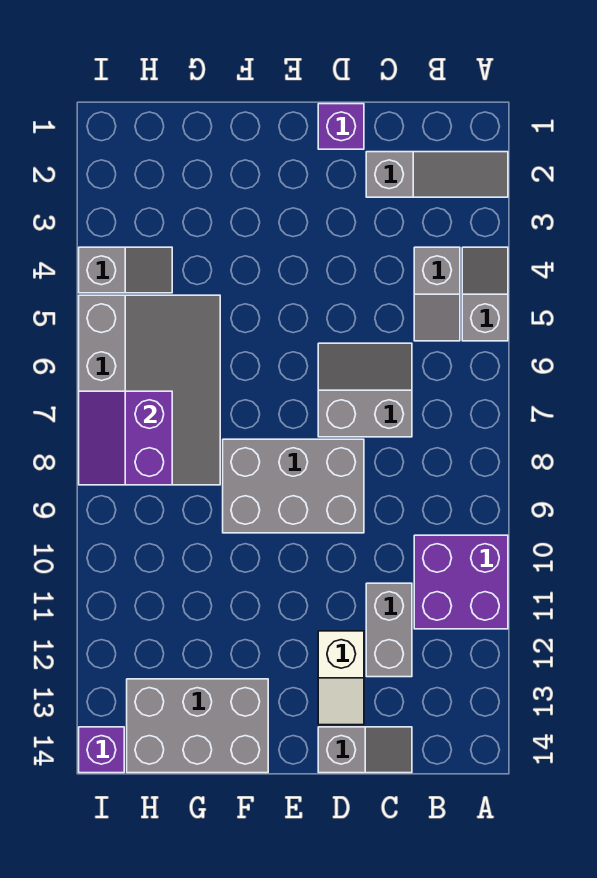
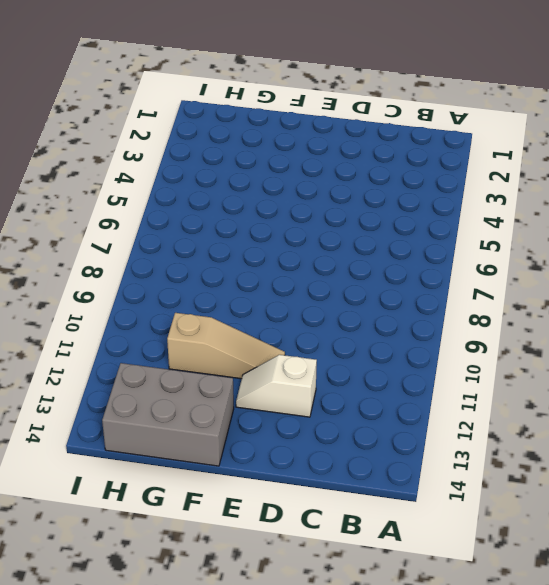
white 1x2 slope [236,355,317,417] -> white 1x2 slope turned to [318,631,364,725]
tan 1x3 slope [167,313,285,379] -> none
none -> grey 1x3 slope [366,152,508,197]
none -> grey 1x2 slope [462,247,508,341]
none -> purple 2x2 brick [414,535,508,629]

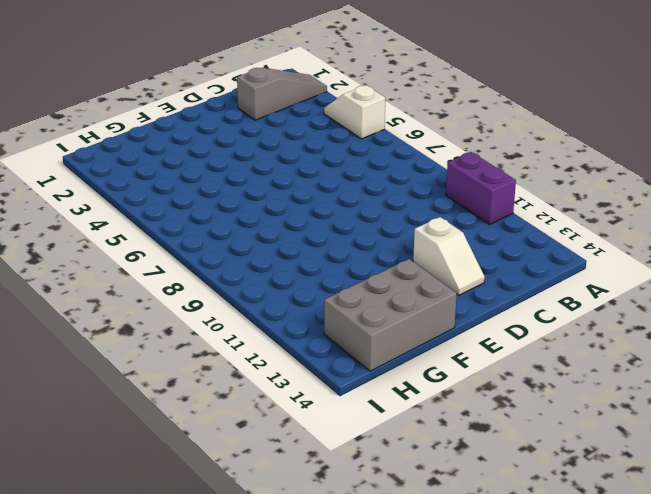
white 1x2 slope [324,85,385,139] -> grey 1x2 slope [462,247,508,341]
purple 1x2 brick [446,152,516,224] -> purple 2x2 brick [414,535,508,629]
none -> grey 1x2 slope [414,247,460,341]
none -> grey 2x2 slope [318,343,412,437]
none -> grey 1x2 brick [366,583,412,677]

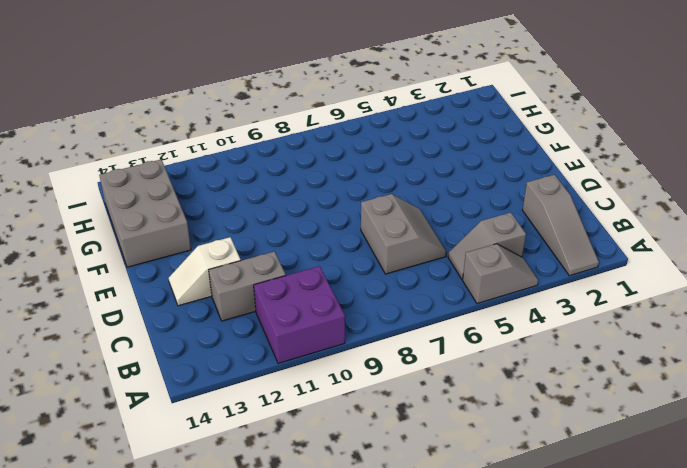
none -> grey 1x2 slope [318,727,412,773]
none -> purple 1x1 brick [318,104,364,149]
none -> grey 2x3 brick [223,439,364,533]

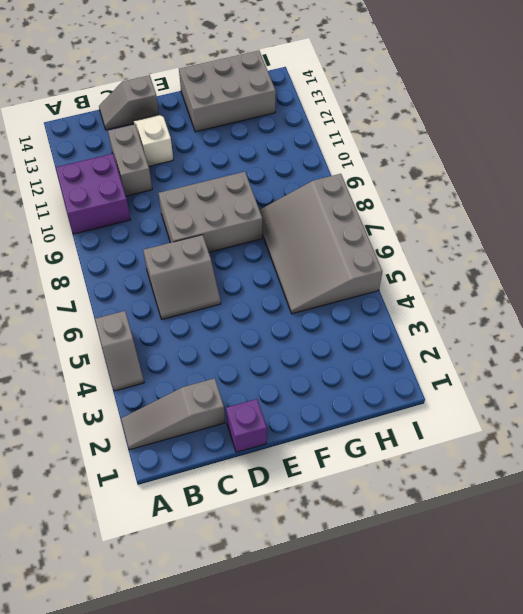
none -> grey 1x2 slope [414,247,460,341]
none -> grey 1x2 slope [79,247,172,293]
none -> purple 1x1 brick [79,727,124,773]

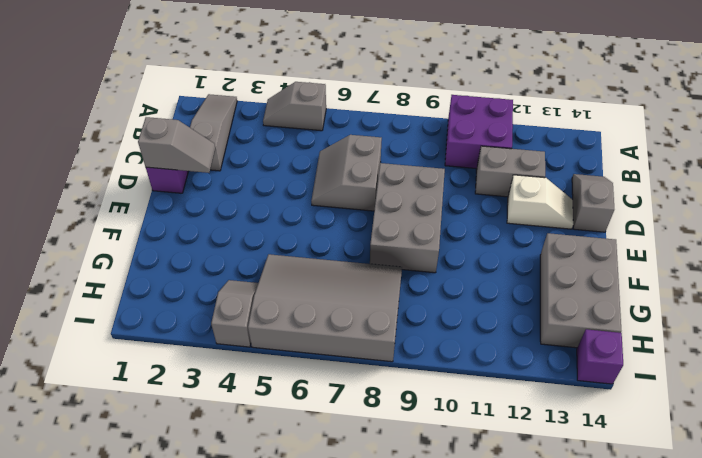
grey 1x2 slope [138,117,215,173] -> grey 1x2 slope moved to [414,247,460,341]
none -> purple 2x2 slope [79,391,172,485]

